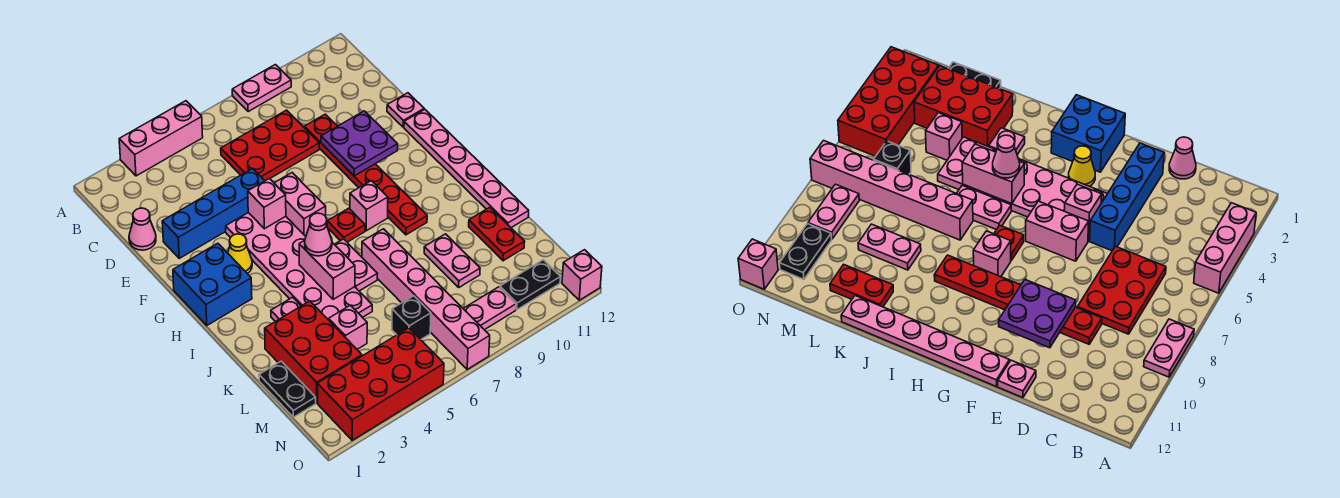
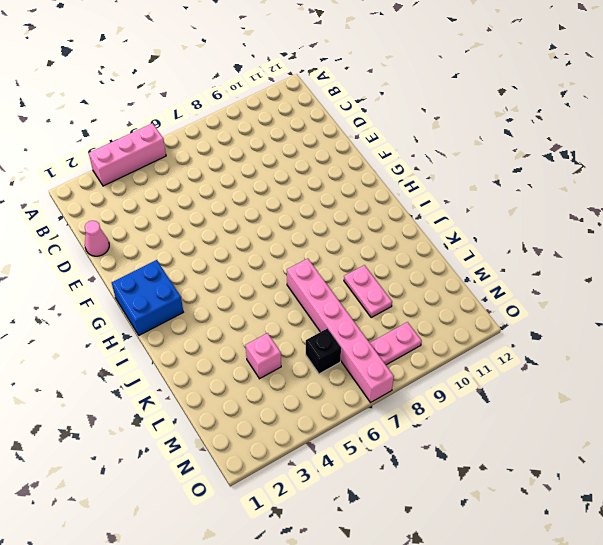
none -> pink 1x2 plate [232,65,291,111]
none -> red 2x3 plate [221,110,319,181]
none -> red 1x6 plate [304,114,427,235]
none -> blue 1x4 brick [162,168,265,258]

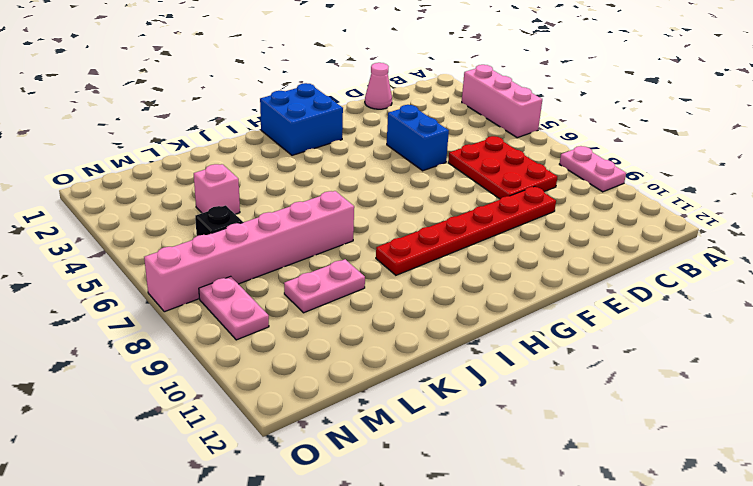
blue 1x2 brick [387,105,449,171] -> blue 1x4 brick [162,168,265,258]
none -> pink 1x1 plate [387,93,424,127]
none -> pink 2x6 plate [226,213,372,320]
none -> pink 1x2 brick [275,173,326,236]
none -> pink 1x6 plate [404,109,529,228]

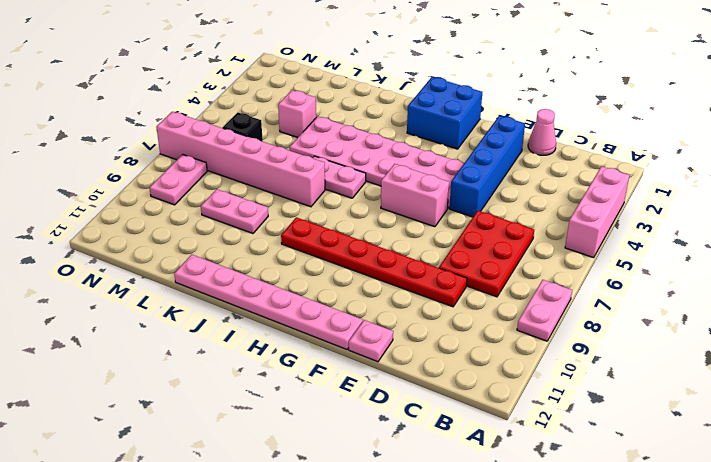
none -> yellow 1x1 cone [228,234,252,274]
none -> red 1x1 plate [327,208,365,242]
none -> pink 1x1 brick [350,181,388,231]
none -> pink 1x1 plate [271,297,301,322]

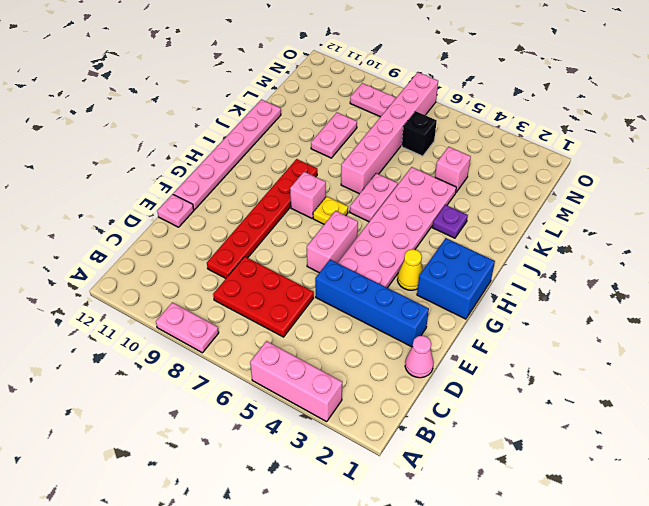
yellow 1x1 plate [313,196,348,224] -> red 1x1 plate [327,208,365,242]
purple 1x1 plate [432,205,468,238] -> pink 1x1 plate [271,297,301,322]
none -> red 2x3 brick [265,301,362,403]
none -> red 1x2 plate [469,207,525,261]
none -> black 1x2 plate [259,361,316,417]
none -> red 2x4 brick [317,328,444,440]

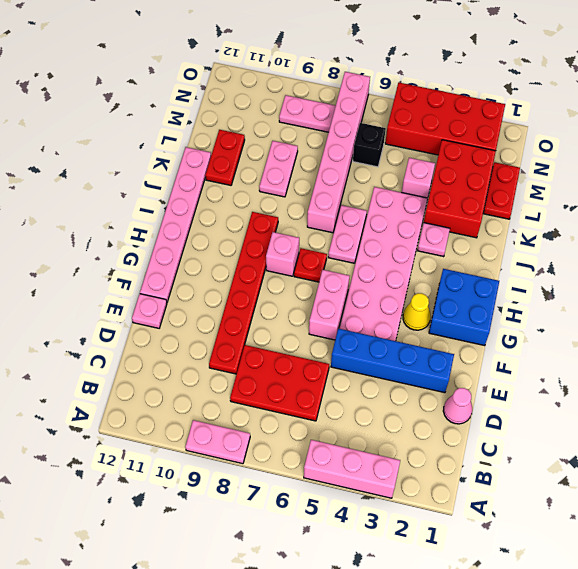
red 1x2 plate [483,162,520,219] -> black 1x2 plate [259,361,316,417]
none -> black 1x2 plate [500,260,560,310]
none -> pink 1x1 brick [562,250,602,300]
none -> purple 2x2 plate [321,111,398,176]
none -> pink 1x1 brick [248,178,286,229]

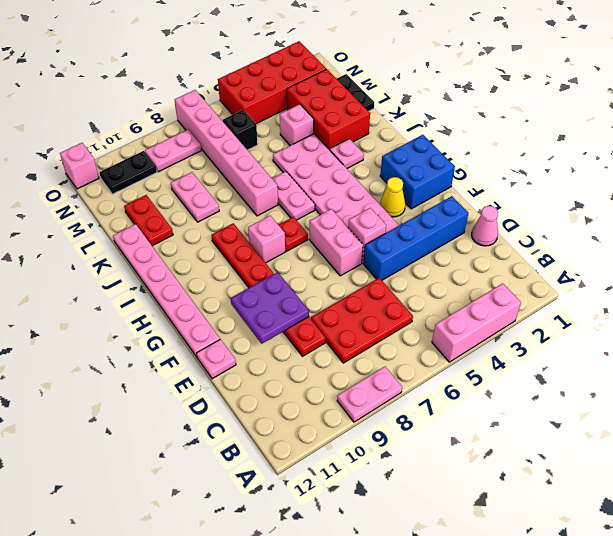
none -> pink 1x2 brick [299,240,355,299]
none -> pink 1x1 cone [305,213,332,256]

